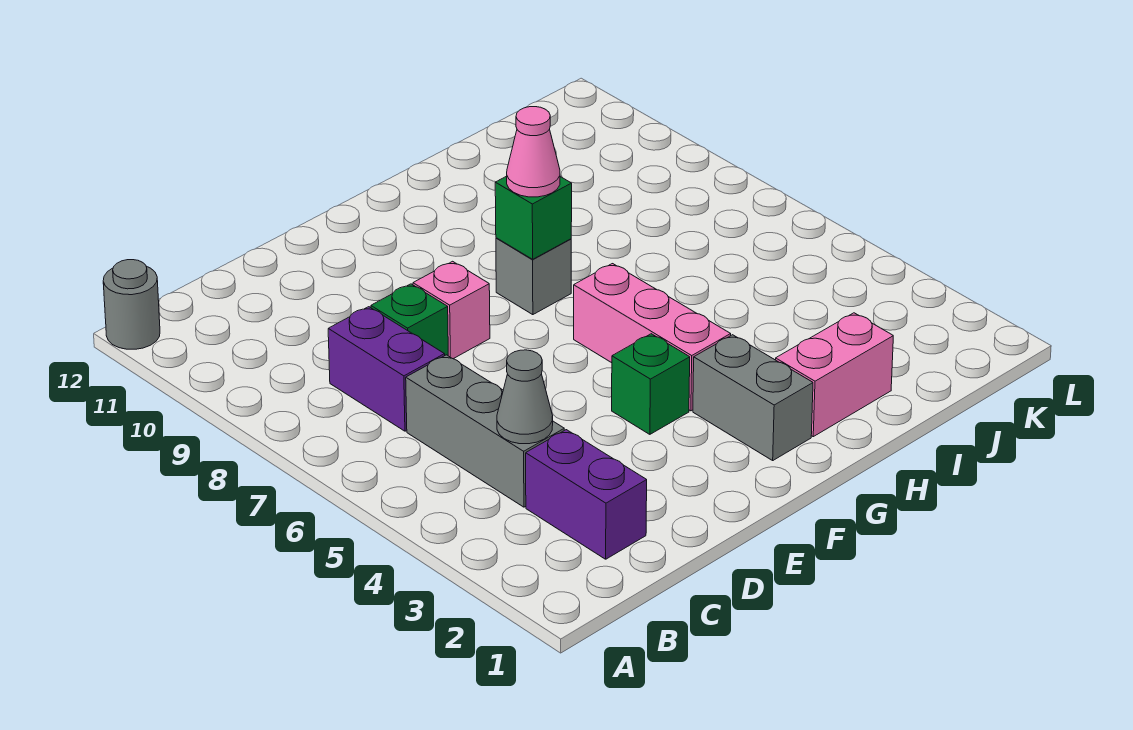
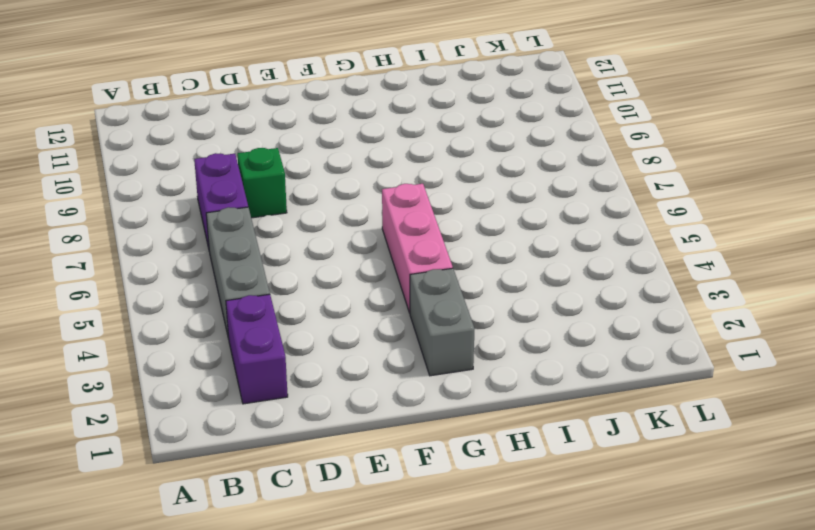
none -> grey 1x1 round brick [103,260,160,349]
none -> pink 1x1 brick [413,261,490,359]
none -> green 1x1 brick [612,334,690,434]

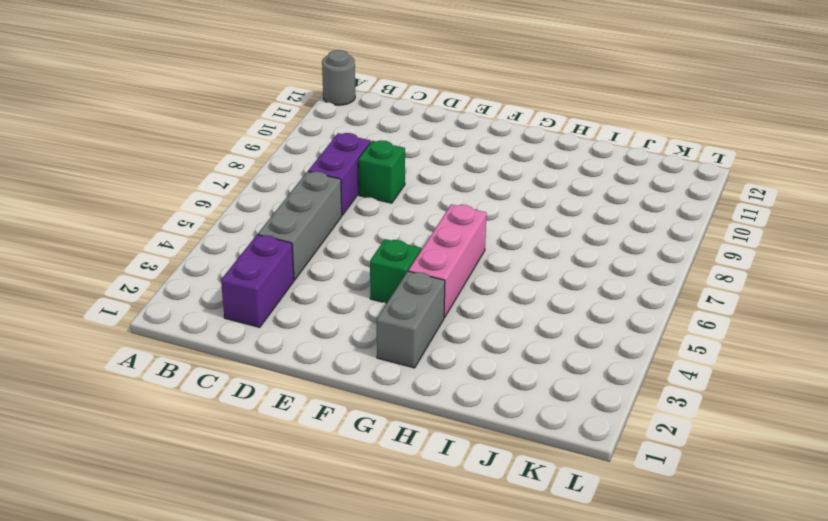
none -> pink 1x1 brick [413,261,490,359]
none -> grey 1x1 brick [496,238,571,315]
none -> pink 1x2 brick [776,313,893,437]

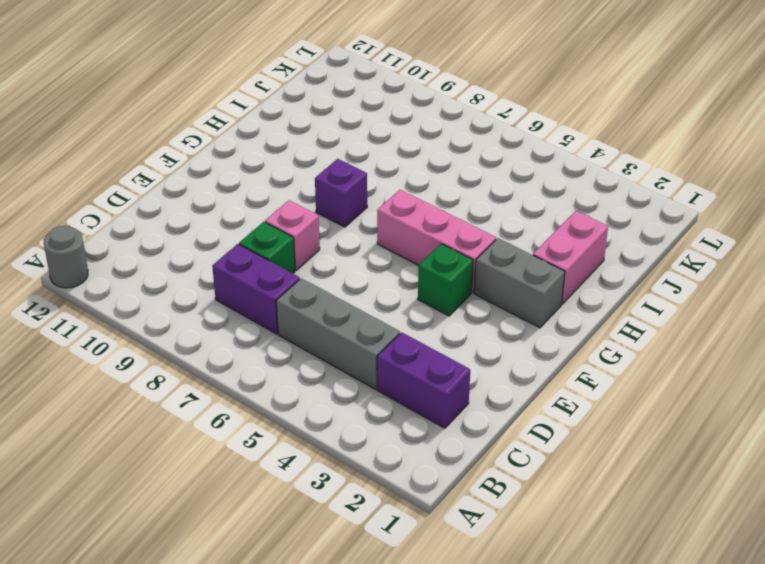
purple 1x1 brick [315,159,367,227] -> grey 1x1 brick [496,238,571,315]
none -> grey 1x1 cone [497,350,553,444]
none -> green 1x1 brick [495,176,572,259]
none -> pink 1x1 cone [507,107,560,197]

